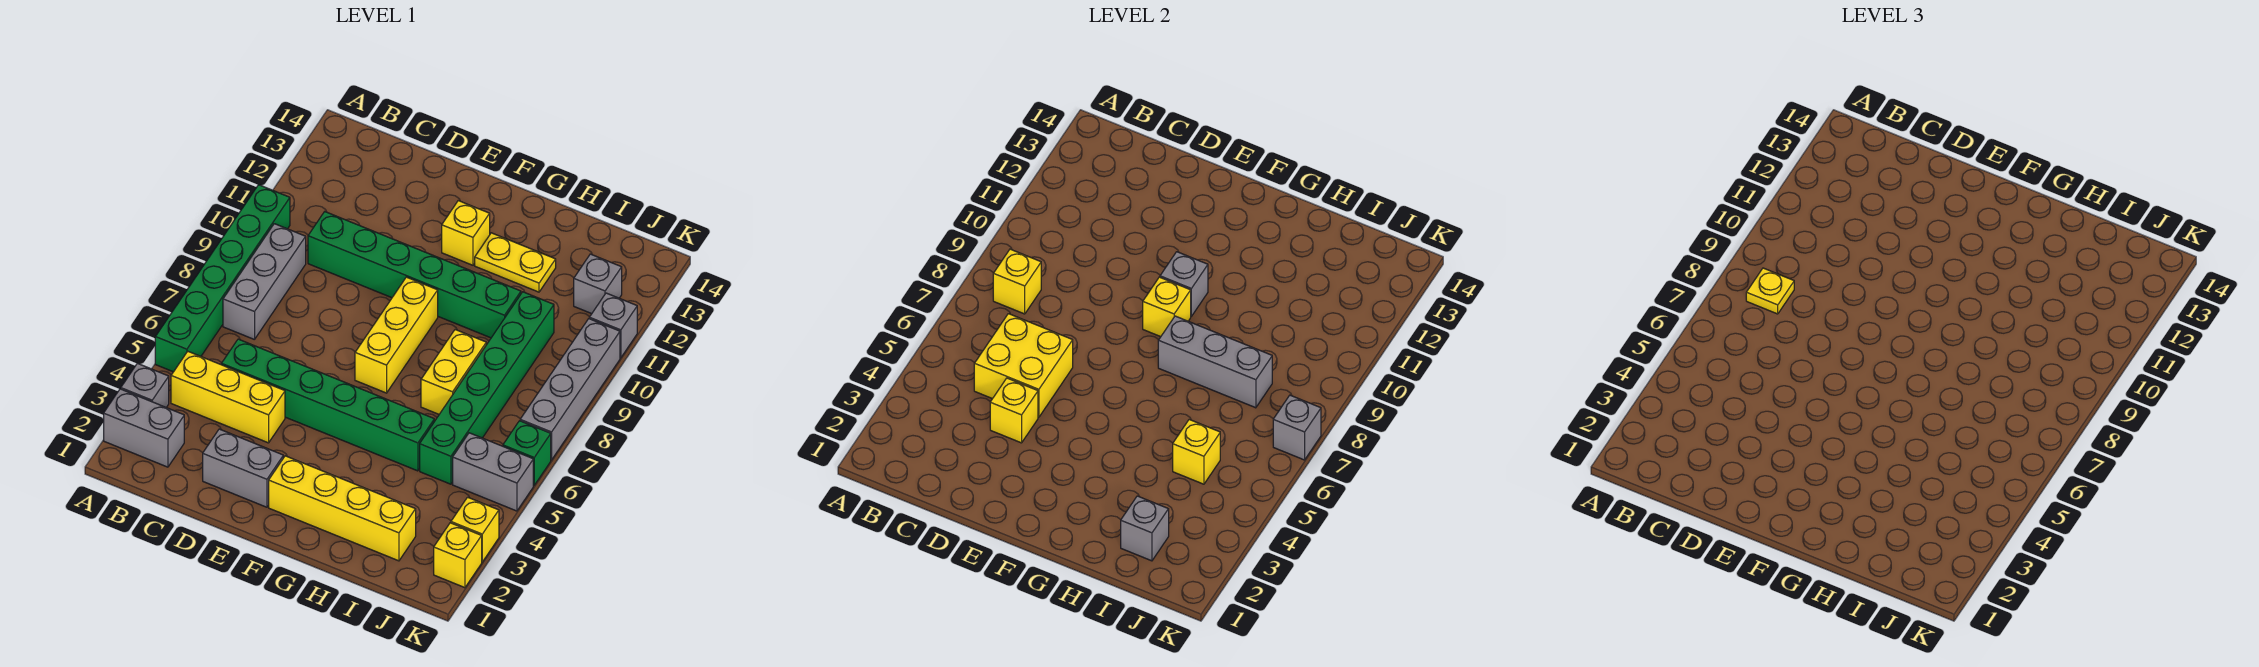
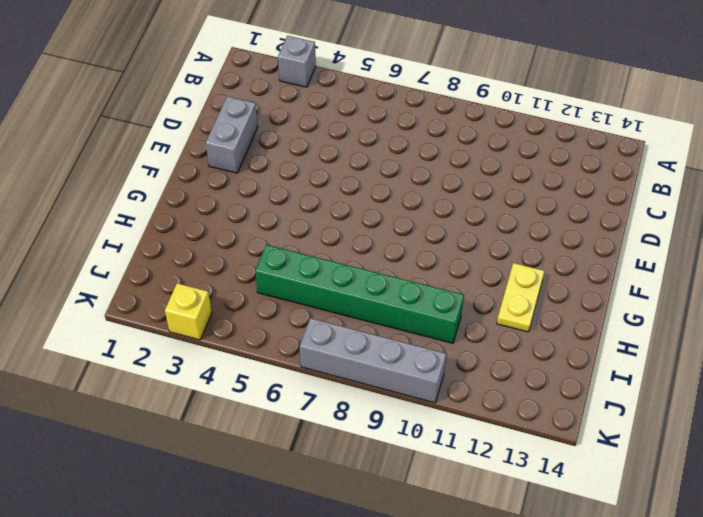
none -> grey 1x2 brick [104,389,184,467]
none -> green 1x6 brick [155,185,290,372]
none -> yellow 1x3 brick [171,352,285,443]
none -> grey 1x3 brick [223,224,306,340]

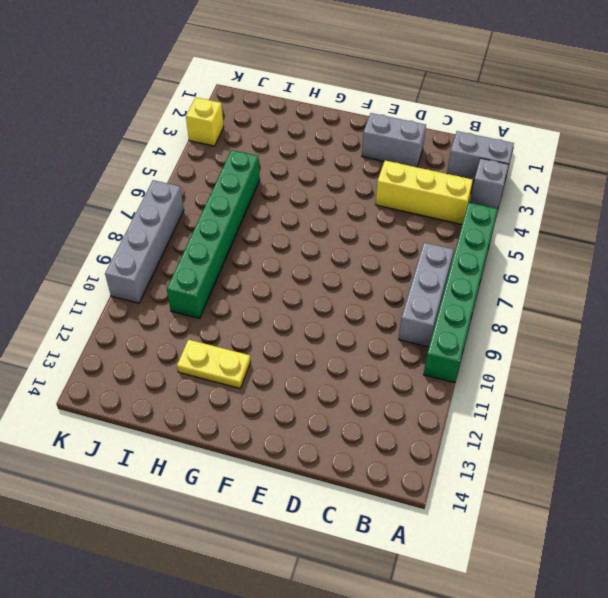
none -> green 1x6 brick [221,339,434,471]
none -> green 1x6 brick [308,212,521,338]
none -> yellow 1x4 brick [269,456,416,561]
none -> yellow 1x3 brick [355,277,438,393]

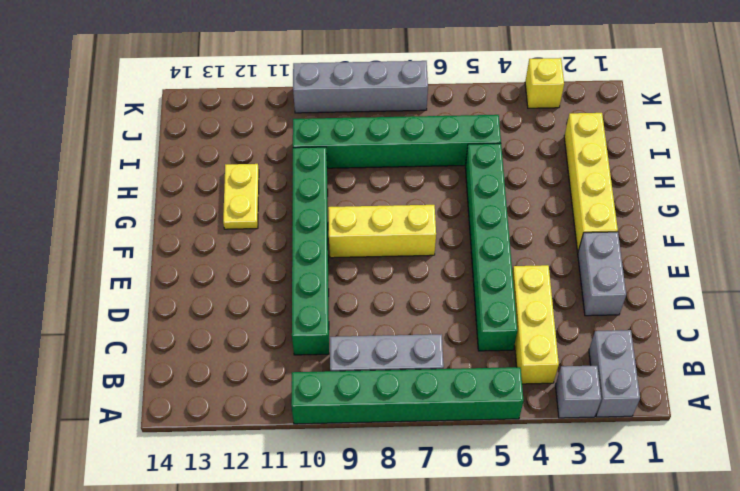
none -> yellow 1x1 brick [442,201,490,265]
none -> yellow 1x2 brick [421,330,486,414]
none -> grey 1x2 brick [453,433,533,511]
none -> grey 1x1 brick [574,254,622,314]

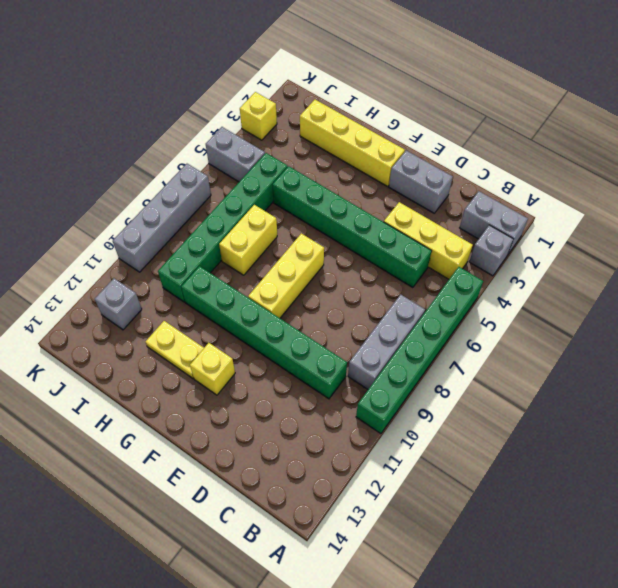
none -> yellow 1x1 brick [434,523,482,588]
none -> green 1x1 brick [503,421,551,485]
none -> grey 1x1 brick [589,293,637,358]
none -> yellow 1x1 brick [993,249,1041,314]

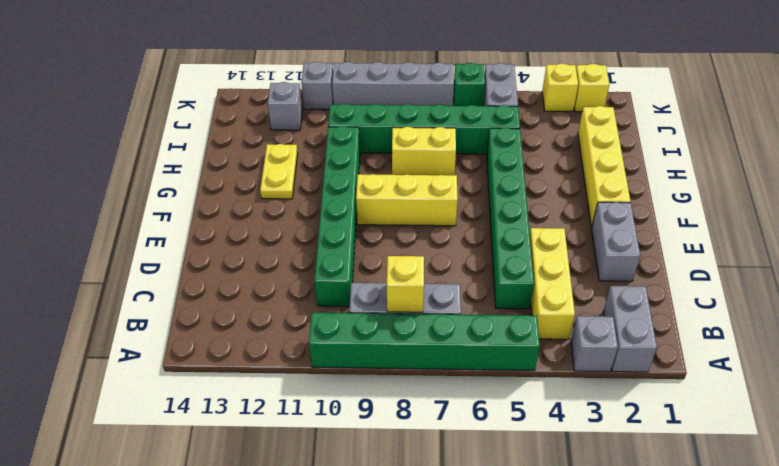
none -> yellow 1x1 brick [442,201,490,265]
none -> yellow 2x2 brick [974,314,1073,417]
none -> yellow 1x1 brick [990,378,1038,443]
none -> yellow 1x1 brick [1143,277,1191,337]

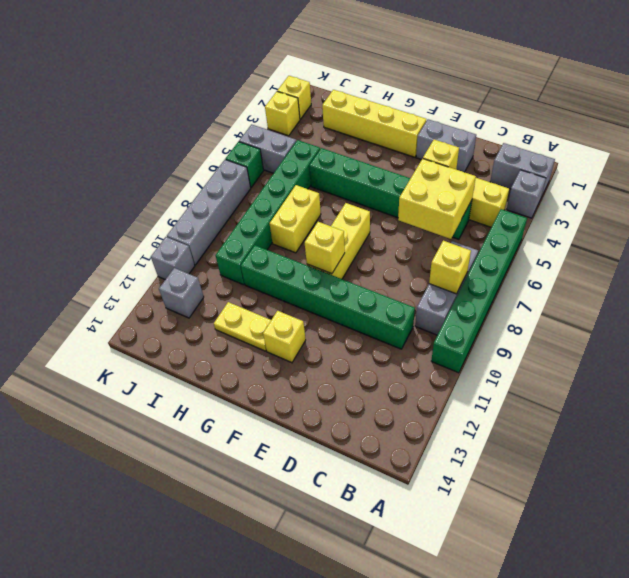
none -> grey 1x1 brick [1160,252,1208,316]
none -> grey 1x3 brick [1158,316,1272,408]
none -> grey 1x1 brick [1121,496,1169,561]
none -> yellow 1x1 brick [1173,420,1220,484]

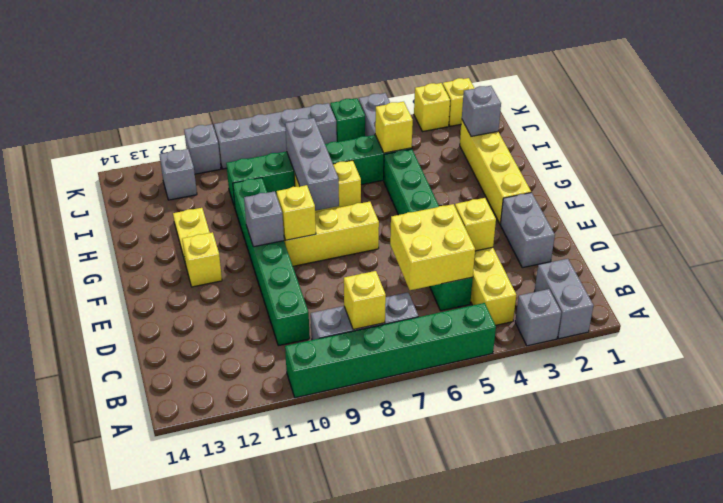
none -> grey 1x1 brick [1273,395,1321,460]
none -> yellow 1x1 plate [1746,268,1794,314]

